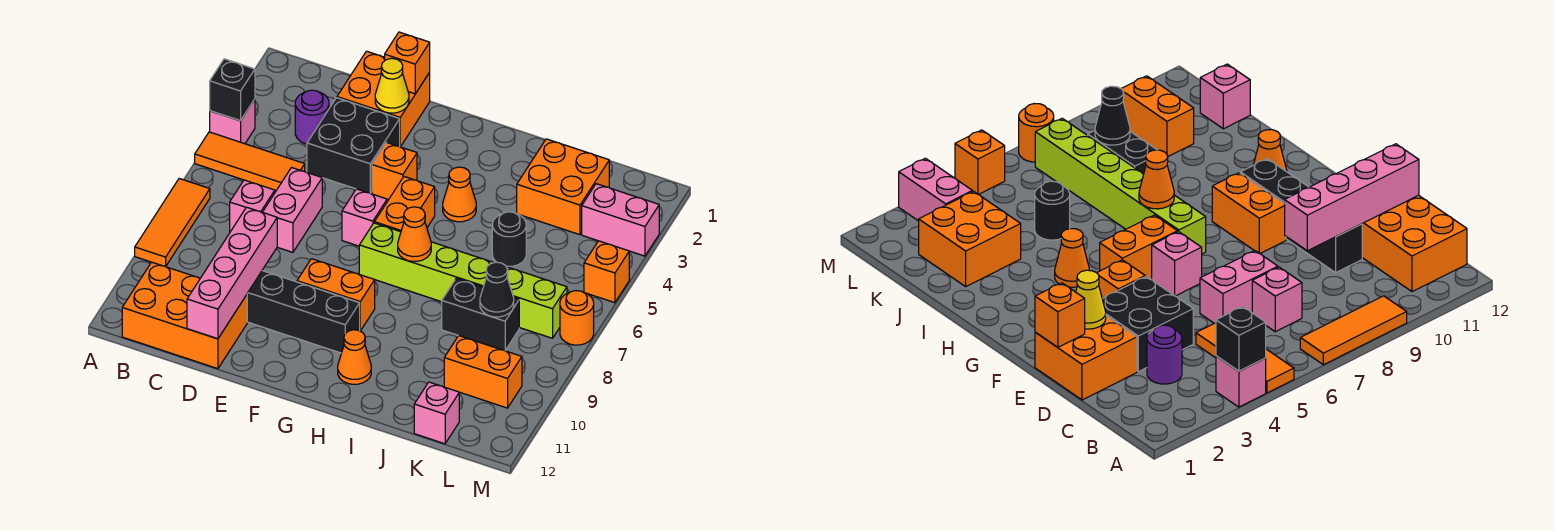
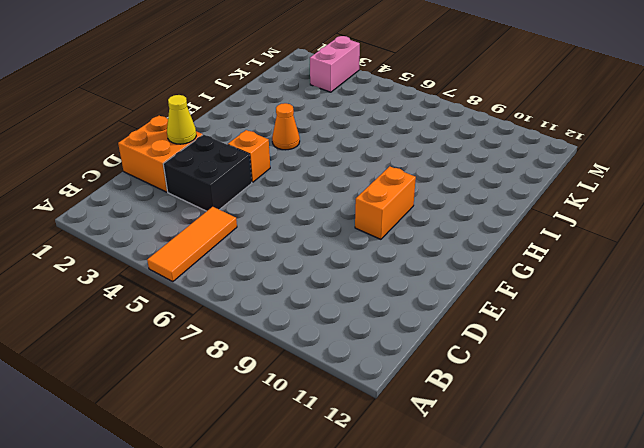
none -> pink 1x1 brick [210,99,255,144]
none -> orange 1x3 tile [135,179,210,267]
none -> orange 2x3 brick [122,262,247,369]
none -> purple 1x1 round brick [295,90,329,144]

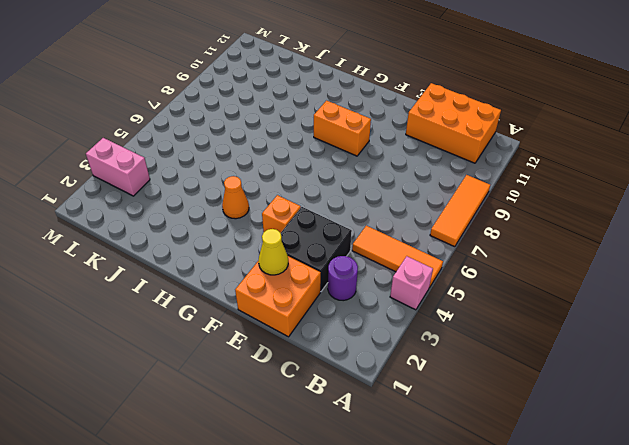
none -> pink 1x1 brick [230,180,275,232]
none -> pink 1x2 brick [263,168,322,252]
none -> black 1x4 brick [247,271,360,353]
none -> pink 1x1 brick [342,189,387,246]

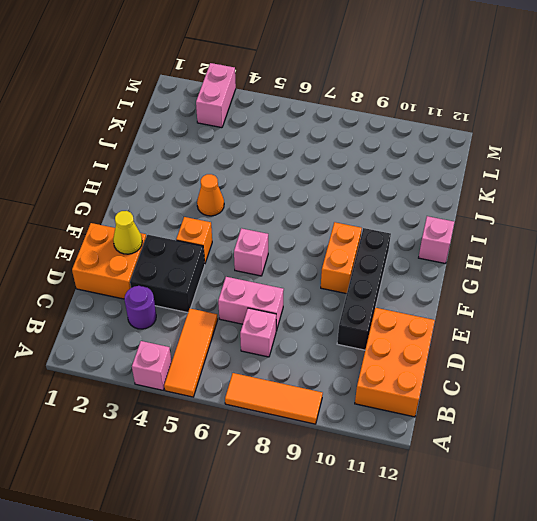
pink 1x1 brick [419,216,454,264] -> pink 1x1 brick moved to [414,382,459,444]
none -> orange 1x2 brick [374,177,435,232]
none -> lime 1x6 brick [359,223,567,338]
none -> orange 1x1 cone [338,330,371,384]
none -> orange 2x2 brick [517,139,609,235]

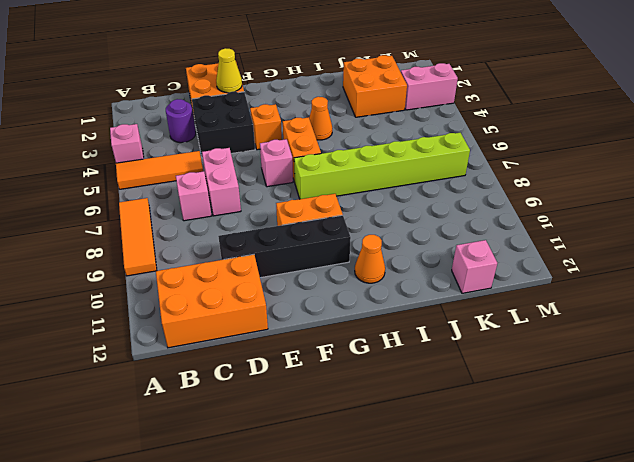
none -> black 1x1 round brick [492,212,526,266]
none -> black 1x2 brick [442,278,519,351]
none -> orange 1x2 brick [444,336,522,408]
none -> orange 1x1 brick [584,241,629,303]

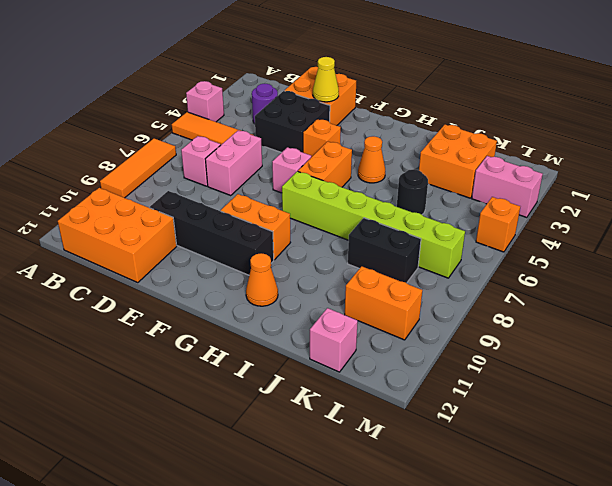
none -> orange 1x1 round brick [560,291,594,345]
none -> black 1x1 brick [210,59,255,121]
none -> pink 1x4 brick [187,207,277,339]
none -> orange 1x1 brick [385,32,430,94]

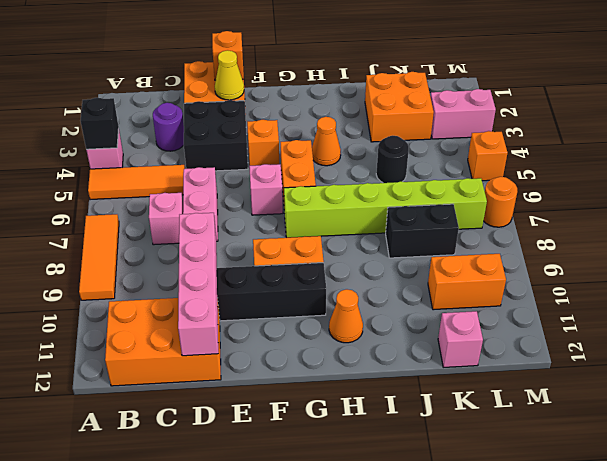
none -> orange 1x1 cone [398,207,431,262]
none -> black 1x1 cone [480,262,514,317]

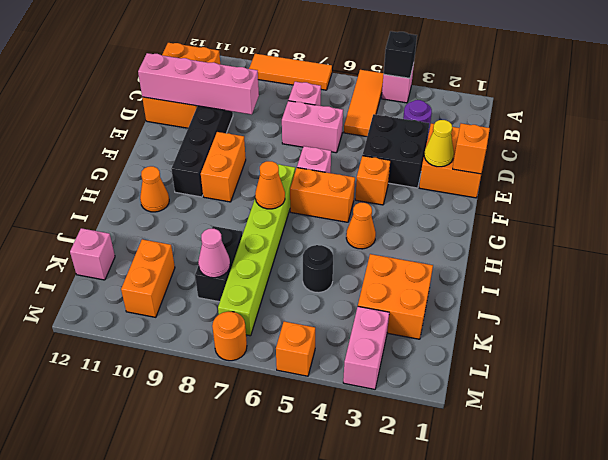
pink 1x1 cone [198,229,230,278] -> black 1x1 cone [480,262,514,317]

